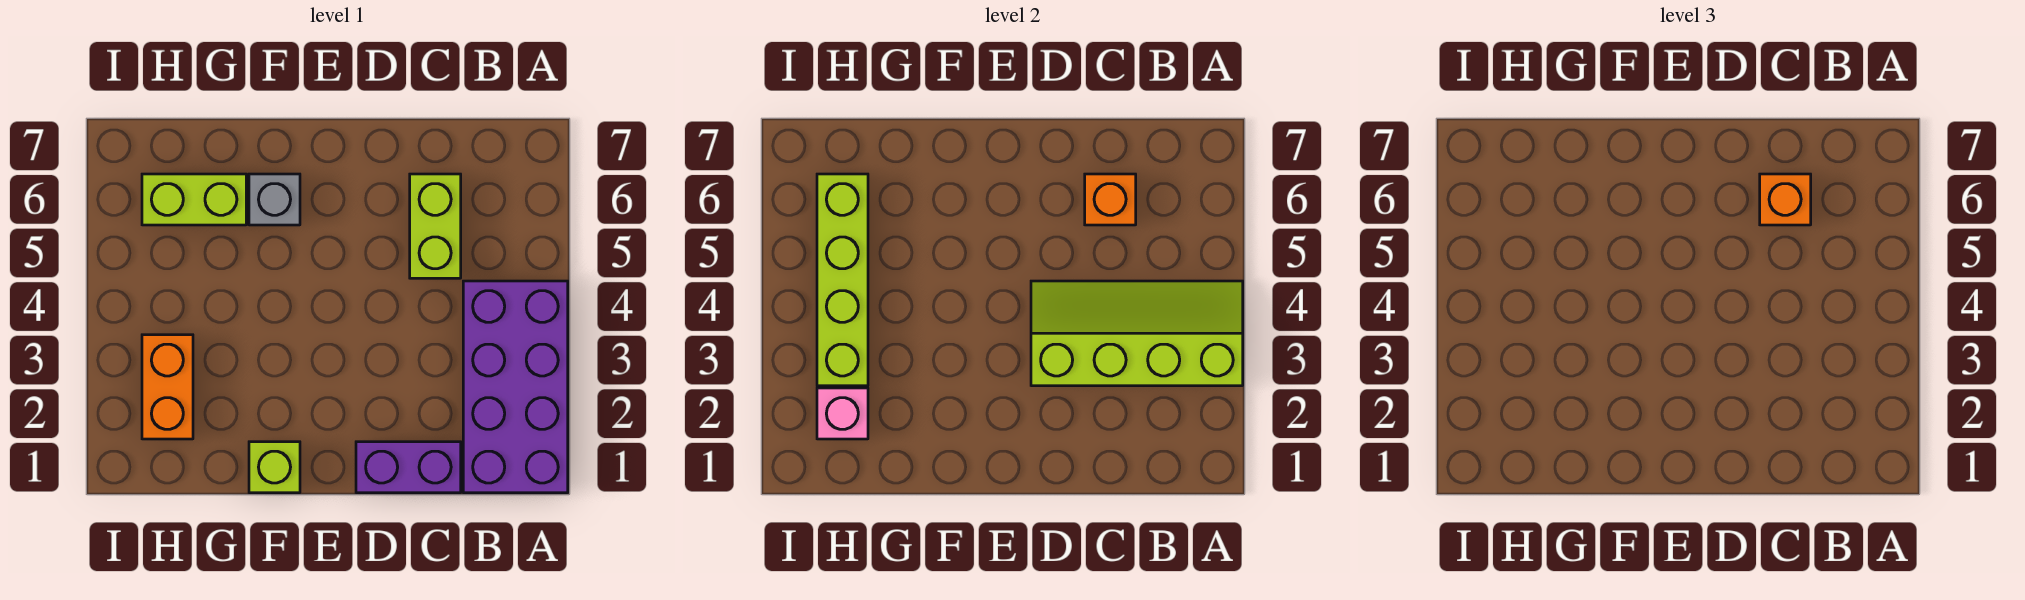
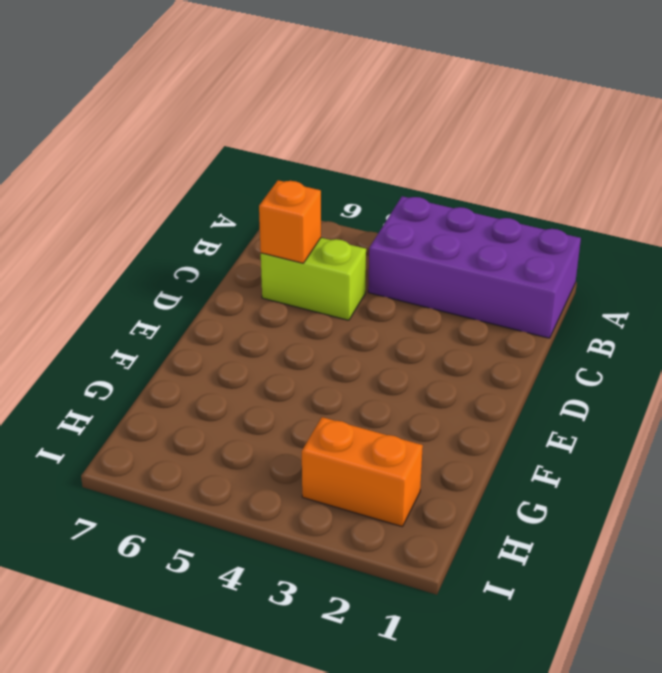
none -> purple 1x2 brick [356,442,461,493]
none -> lime 1x1 brick [249,442,300,493]
none -> grey 1x1 brick [249,174,300,225]

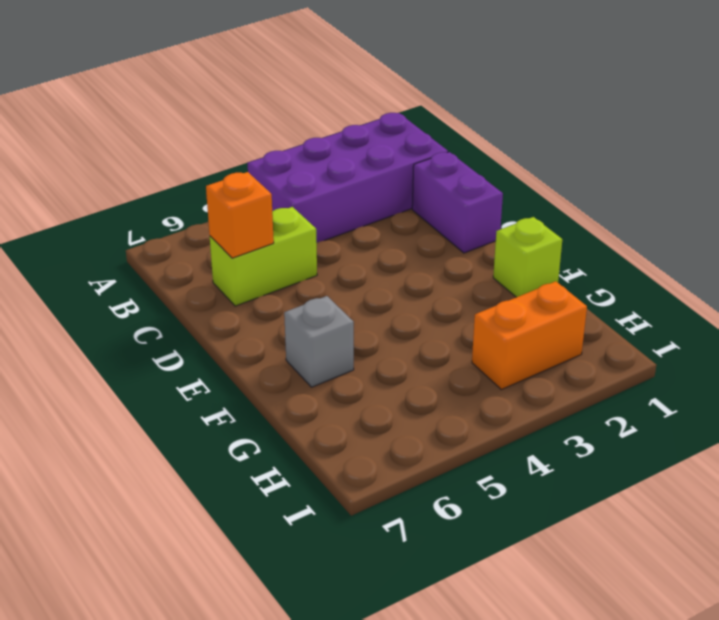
none -> lime 1x2 brick [142,174,246,225]
none -> lime 2x4 slope [1031,281,1243,386]
none -> pink 1x1 brick [817,388,868,439]

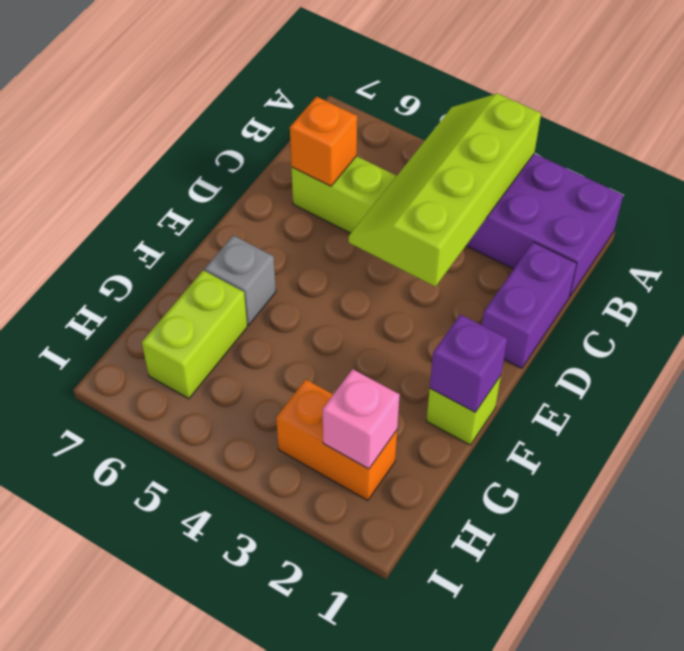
purple 1x1 brick [430,315,507,412] -> none
none -> lime 1x4 brick [817,174,868,386]
none -> orange 1x1 brick [1760,174,1811,225]

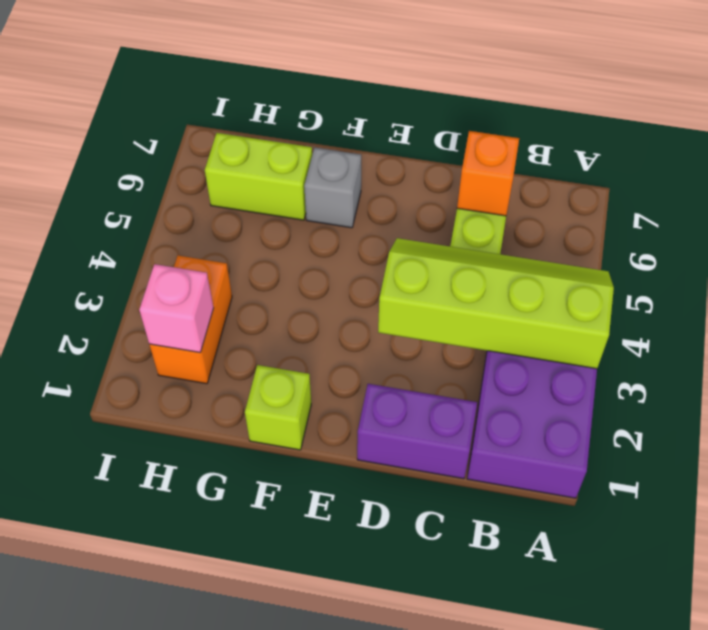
none -> lime 1x4 brick [817,174,868,386]
none -> orange 1x1 brick [1760,174,1811,225]

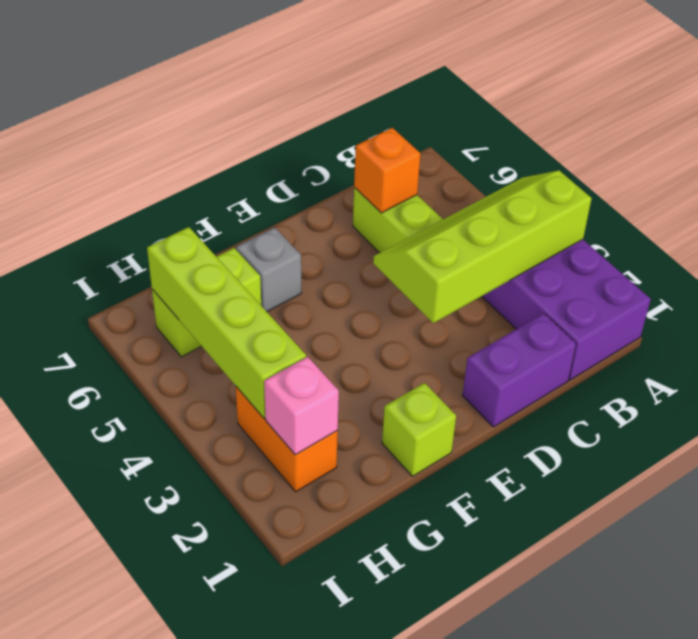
none -> orange 1x1 brick [1760,174,1811,225]

